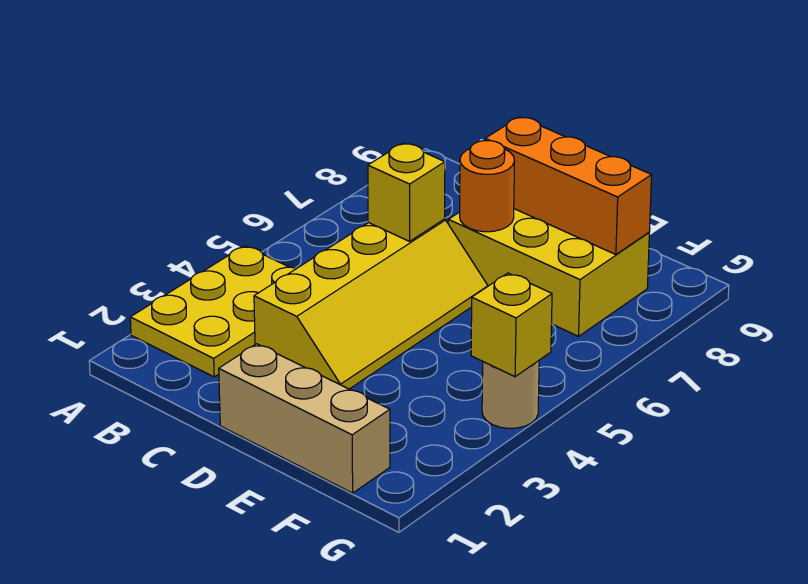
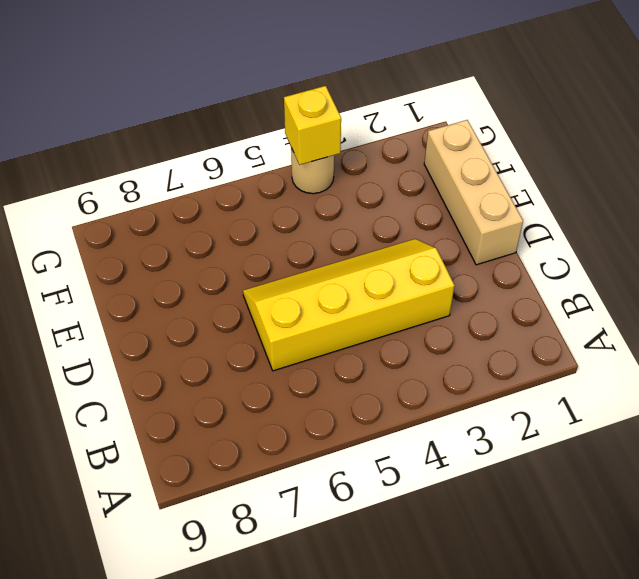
none -> yellow 2x3 plate [130,246,297,377]
none -> yellow 2x3 brick [448,209,649,336]

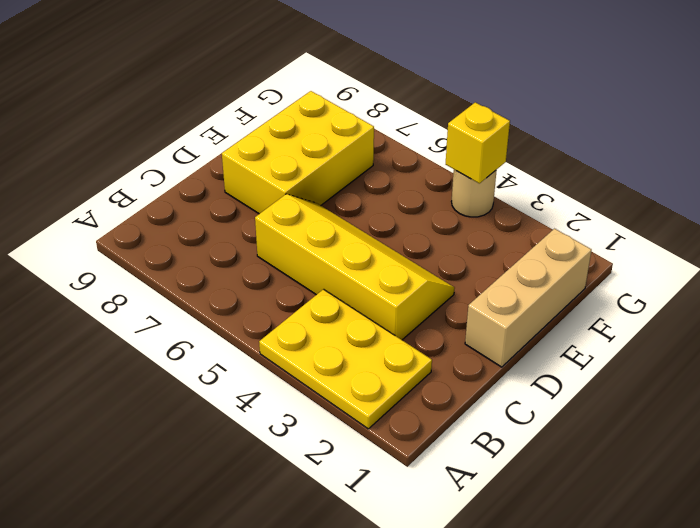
none -> yellow 1x1 brick [368,143,445,241]
none -> orange 1x1 round brick [460,141,515,232]

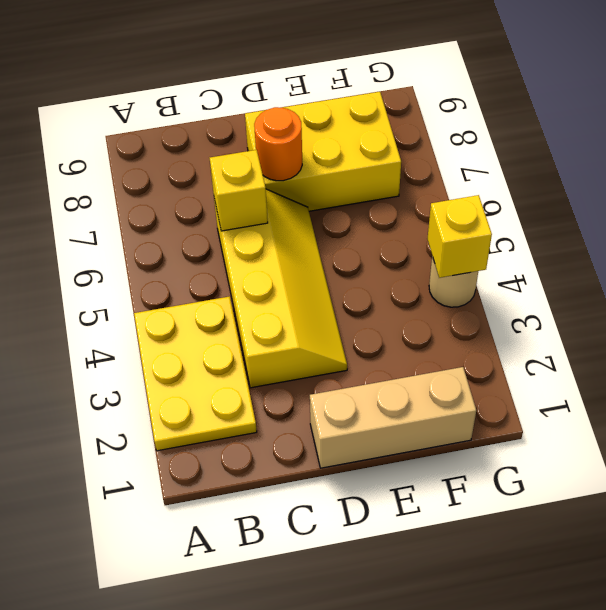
none -> orange 1x3 brick [485,117,652,255]

